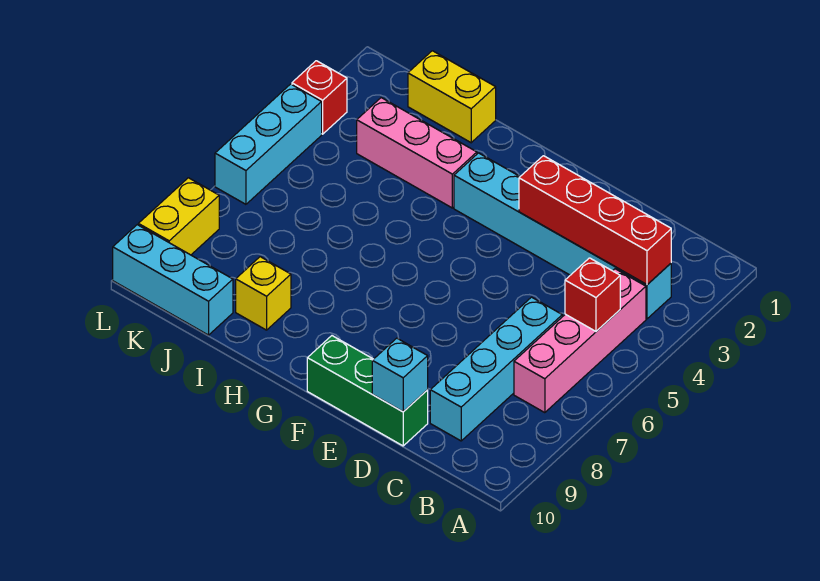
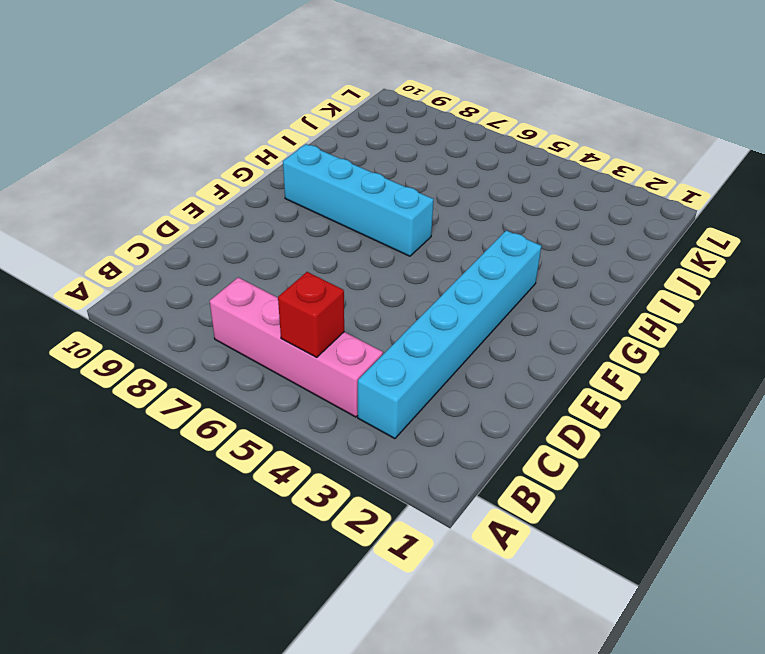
cyan 1x4 brick [283,144,434,256] -> cyan 1x4 brick moved to [430,297,562,441]
none -> green 1x3 brick [307,336,428,446]
none -> pink 1x3 brick [357,98,477,208]
none -> yellow 1x2 brick [408,51,496,143]

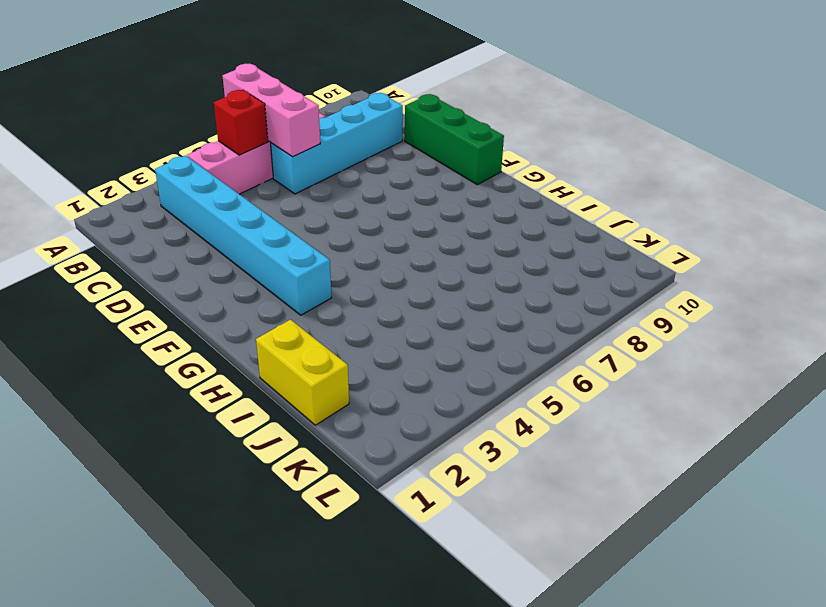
pink 1x3 brick [222,64,320,157] -> pink 1x3 brick moved to [357,98,477,208]
none -> yellow 1x1 brick [236,257,291,330]
none -> cyan 1x3 brick [113,225,233,335]
none -> red 1x1 brick [292,61,347,134]

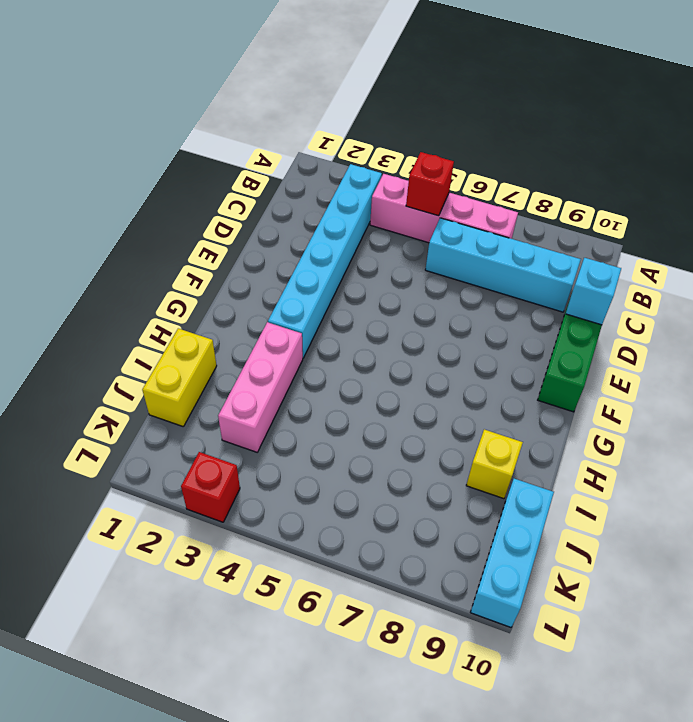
none -> cyan 1x3 brick [215,84,322,204]
none -> yellow 1x2 brick [138,178,219,255]
none -> red 1x4 brick [519,156,671,285]

